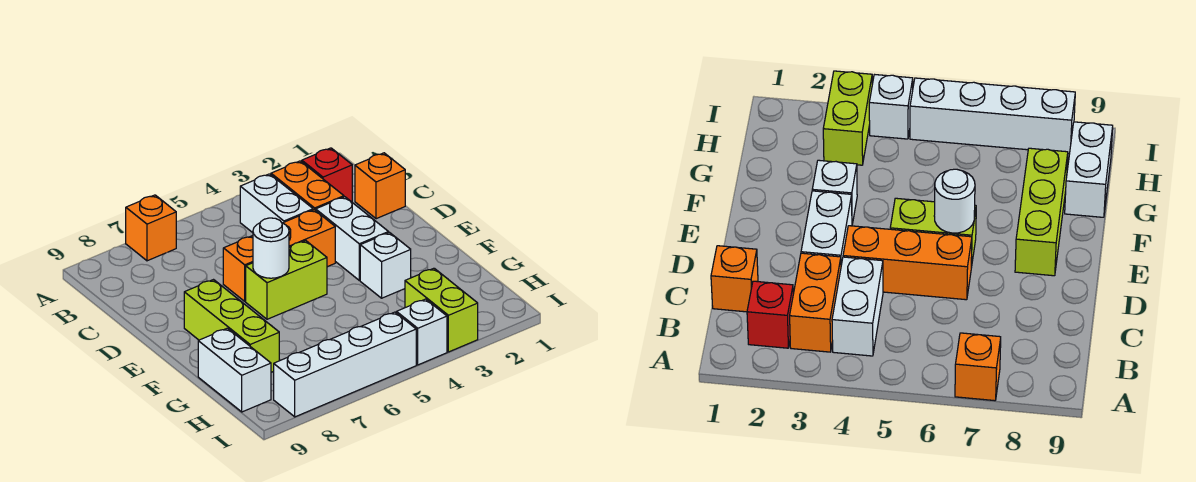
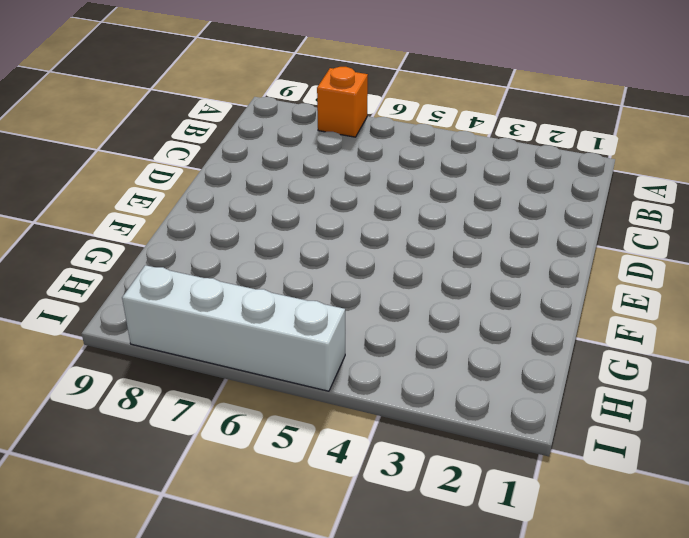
none -> red 1x1 brick [302,148,352,202]
none -> orange 1x2 brick [271,161,344,211]
none -> white 1x2 brick [240,174,313,233]

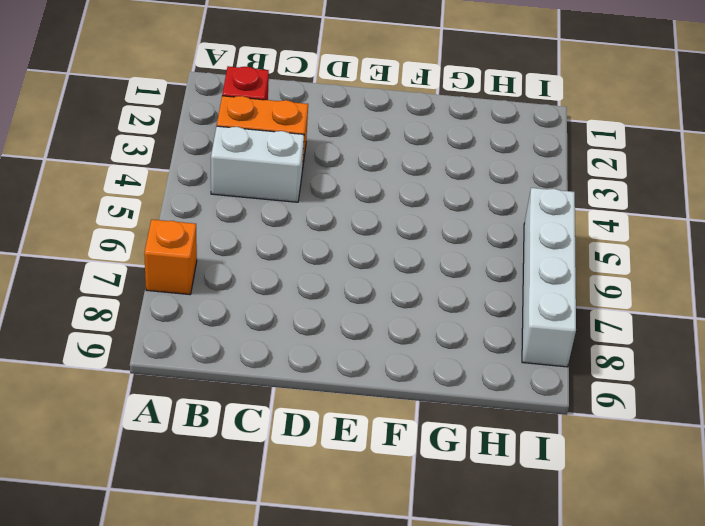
none -> orange 1x1 brick [355,153,405,219]
none -> white 1x2 brick [316,197,389,280]
none -> orange 1x3 brick [223,210,335,301]

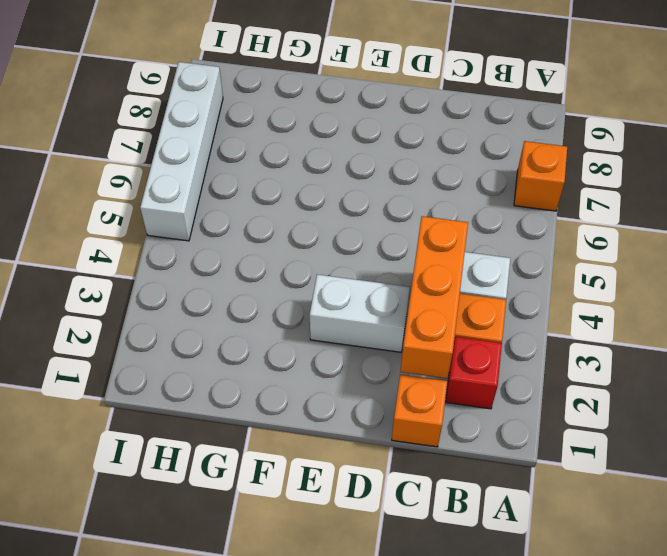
orange 1x3 brick [400,216,468,378] -> orange 1x3 brick moved to [223,210,335,301]
none -> lime 1x2 brick [246,241,327,319]
none -> lime 1x3 brick [184,280,279,372]
none -> white 1x1 brick [360,233,411,298]

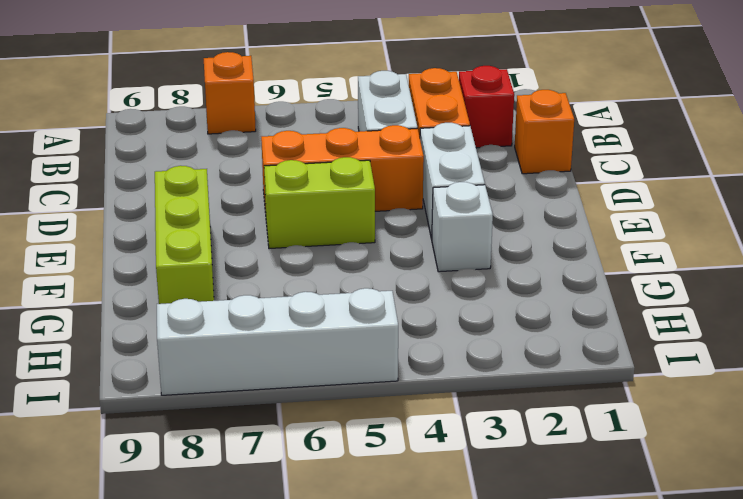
none -> white 1x2 brick [198,328,271,412]
none -> lime 1x2 brick [405,268,478,352]
none -> white 1x1 brick [397,299,447,365]

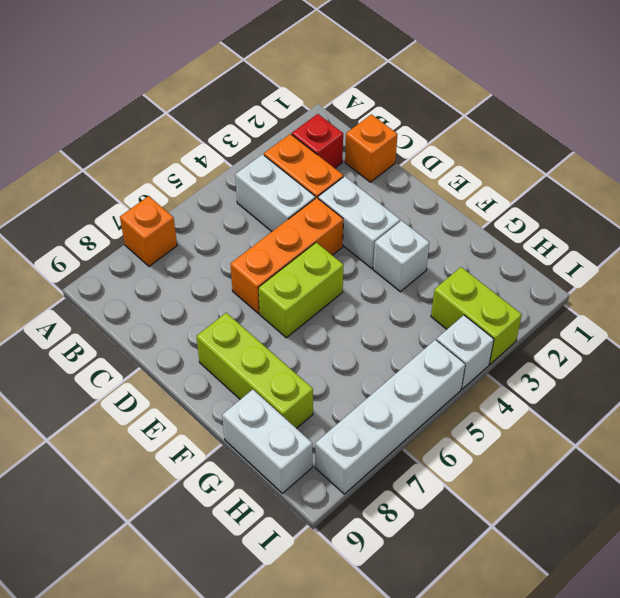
none -> white 1x1 round brick [253,218,289,278]

